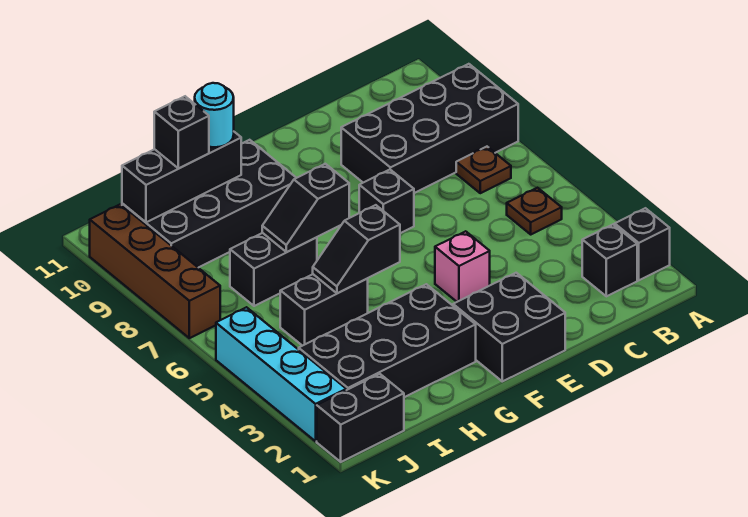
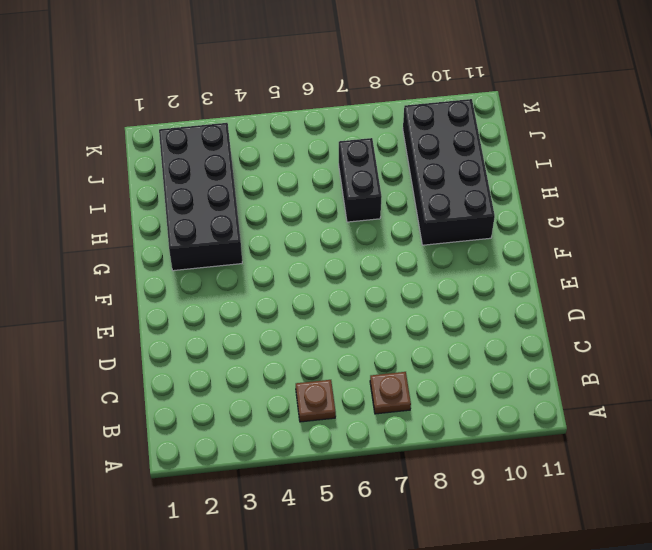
none -> black 1x1 brick [615,208,670,280]
none -> black 2x4 brick [341,64,518,193]
none -> black 1x1 brick [582,224,637,296]

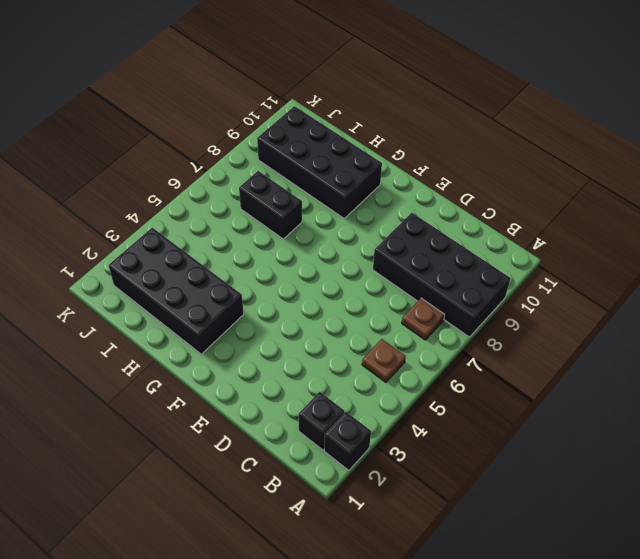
none -> black 2x2 brick [453,273,565,381]
none -> pink 1x1 brick [435,231,490,302]
none -> black 1x1 brick [359,170,414,233]

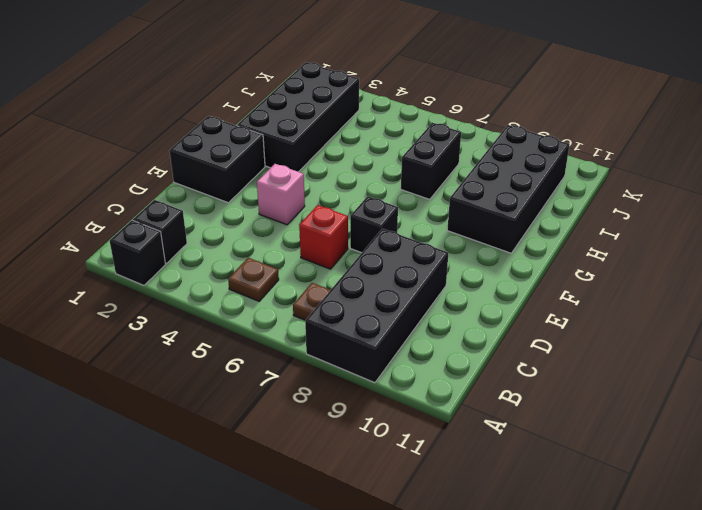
red 1x1 brick [299,205,348,269] -> none
none -> black 1x2 brick [280,274,368,346]
none -> black 1x2 brick [317,374,404,462]
none -> cyan 1x4 brick [216,307,346,441]

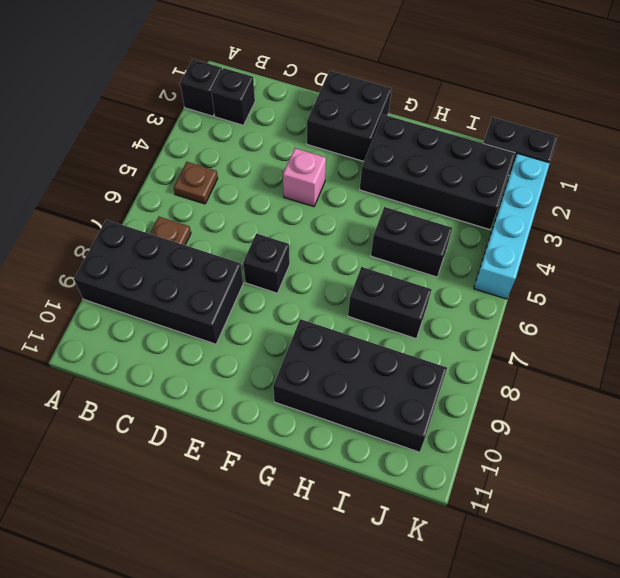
none -> brown 1x4 brick [90,204,220,338]
none -> black 1x2 slope [313,205,400,293]
none -> black 1x2 slope [262,164,349,252]

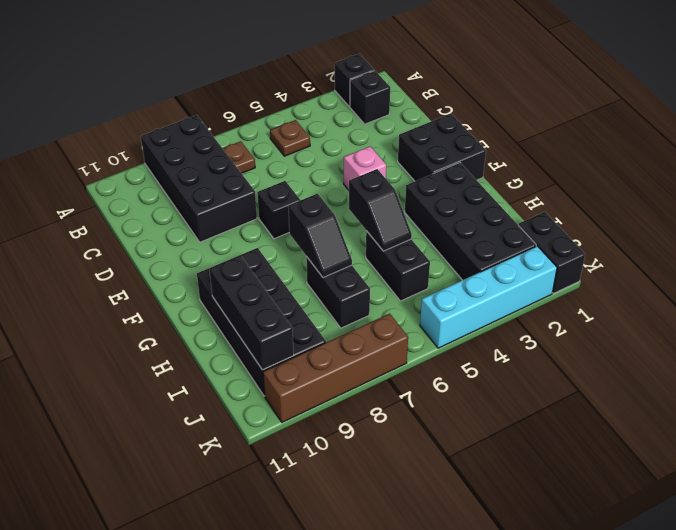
none -> cyan 1x1 round brick [195,83,234,147]
none -> black 1x1 brick [154,96,209,168]

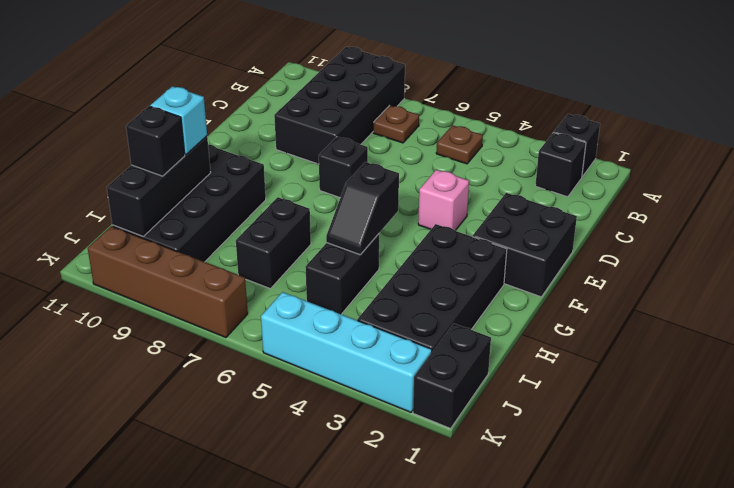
cyan 1x1 brick [150,86,207,155] -> cyan 1x1 round brick [195,83,234,147]
none -> black 1x2 slope [262,164,349,252]

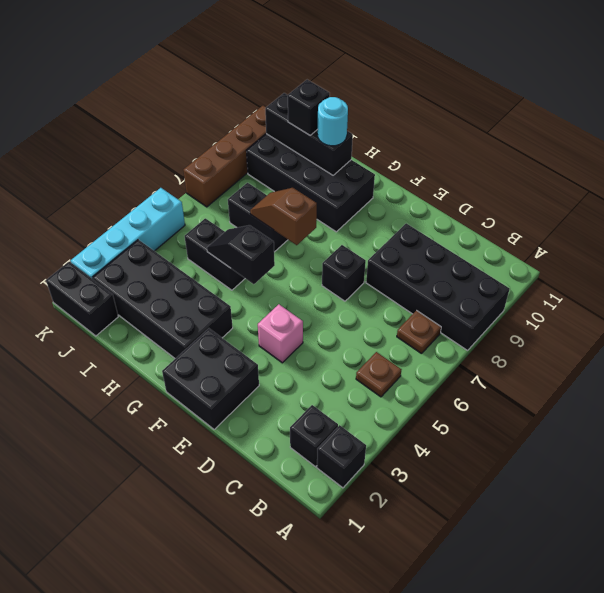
brown 1x2 slope [250,188,317,245] -> black 1x2 slope [262,164,349,252]

